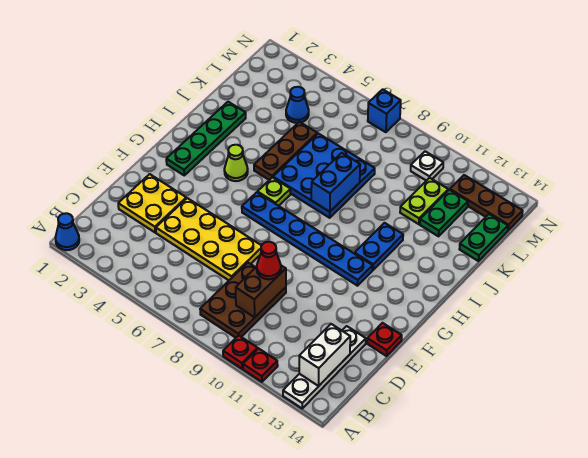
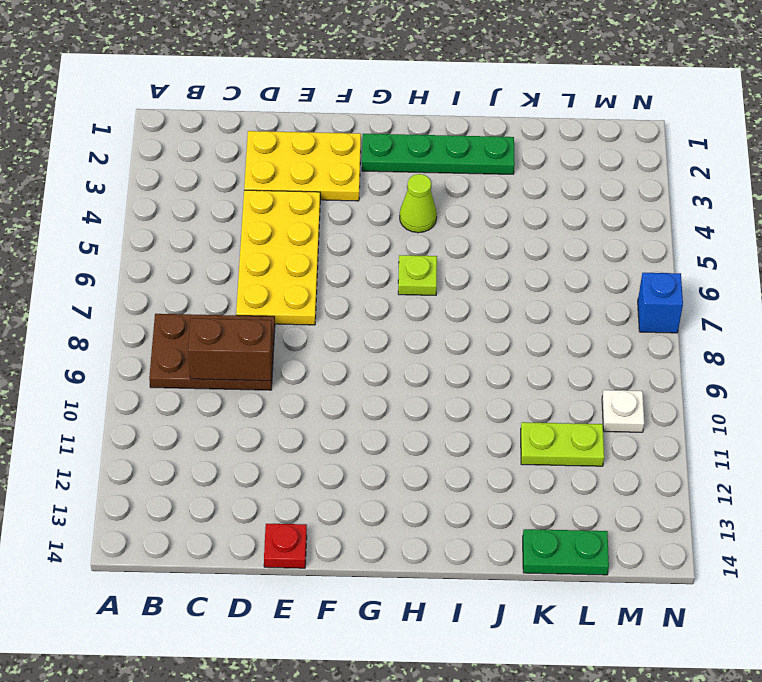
yellow 2x3 plate [244,131,361,201] -> yellow 2x2 plate [118,174,186,232]
none -> blue 1x1 cone [55,213,79,250]
none -> red 1x1 plate [223,335,258,369]
none -> red 1x1 plate [243,349,278,382]

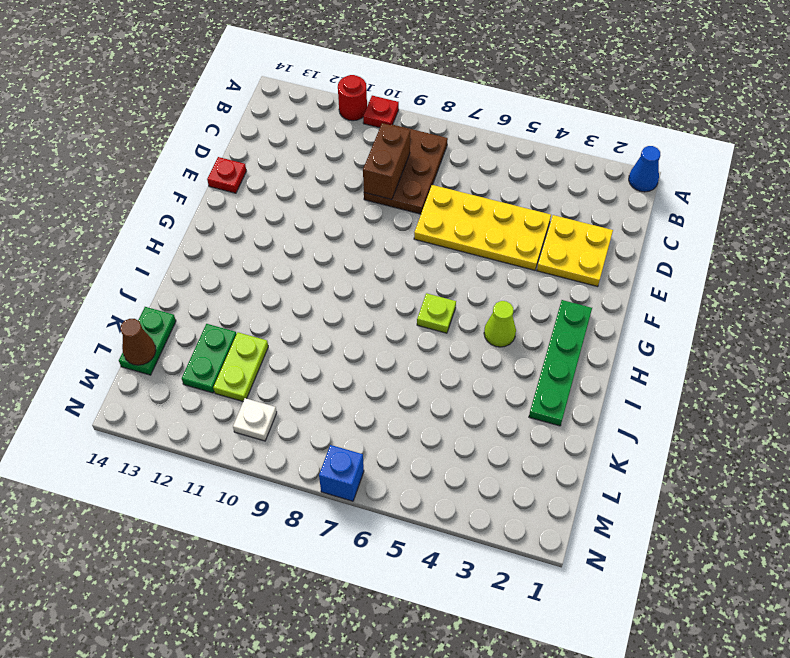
red 1x1 round brick [338,75,367,121] -> red 1x1 plate [243,349,278,382]
brown 1x1 cone [120,319,156,365] -> none
none -> white 1x4 plate [283,326,366,408]
none -> blue 1x6 plate [242,192,373,286]
none -> blue 1x2 plate [354,223,403,270]

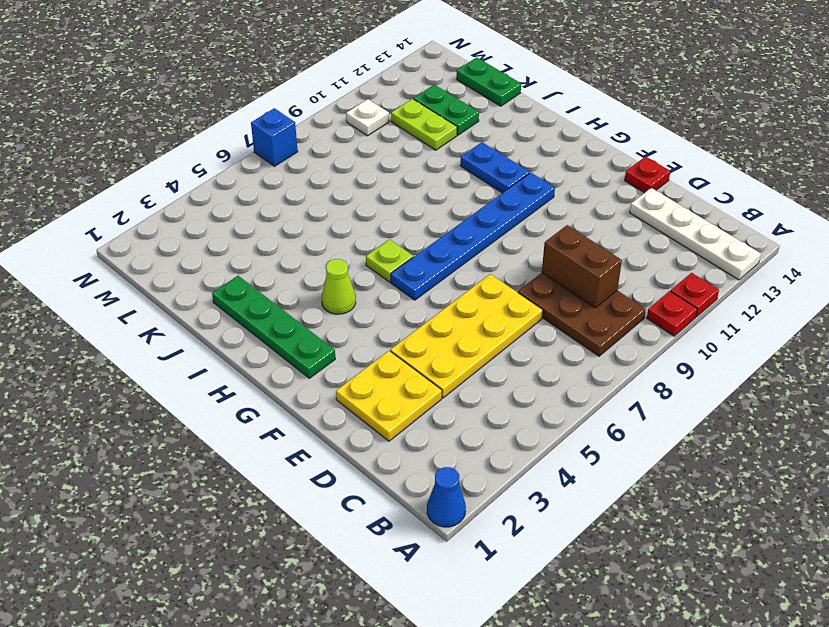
none -> brown 1x3 plate [254,122,317,180]
none -> blue 3x3 plate [273,133,375,218]
none -> blue 1x1 cone [286,87,309,123]

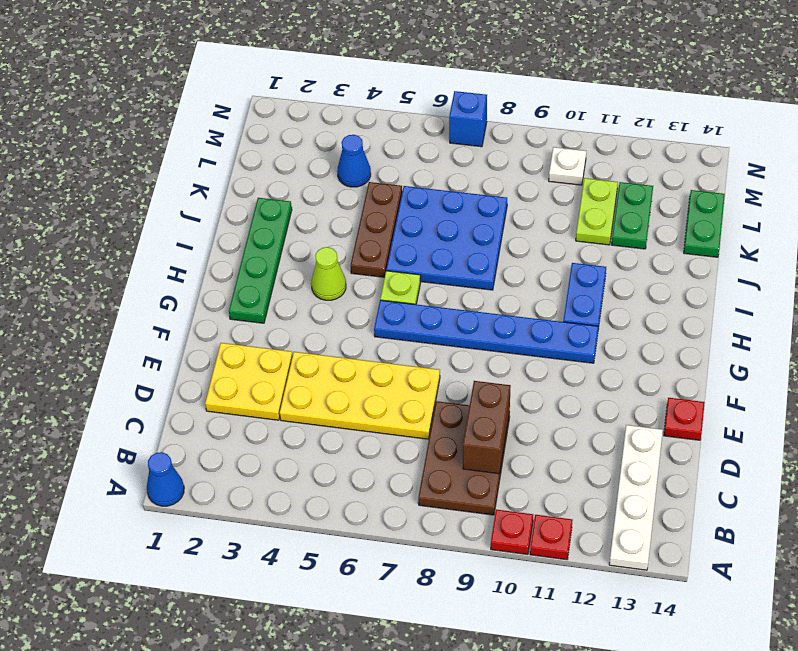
none -> brown 1x3 plate [450,175,523,230]
none -> white 1x2 brick [299,324,350,386]
none -> blue 1x2 brick [311,153,360,212]

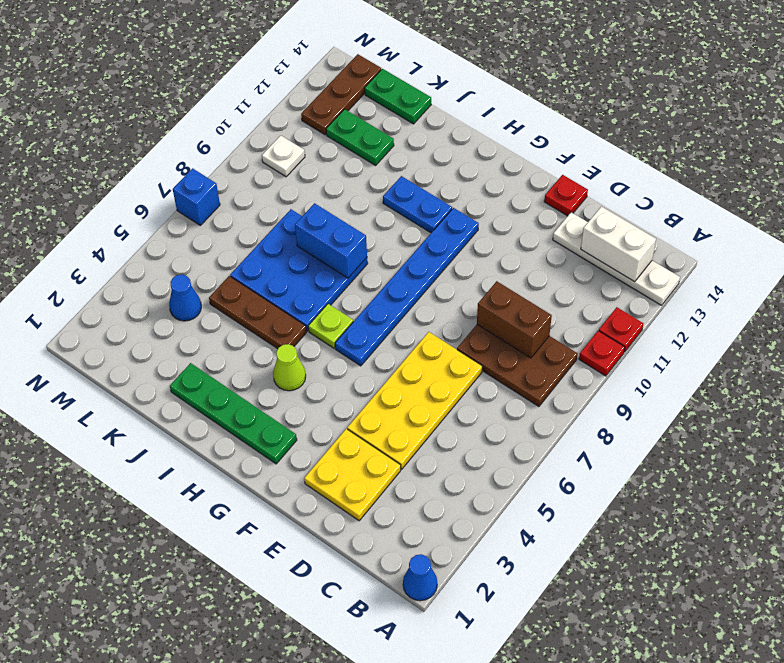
none -> lime 1x2 plate [400,178,448,224]
none -> red 1x1 cone [257,242,281,279]

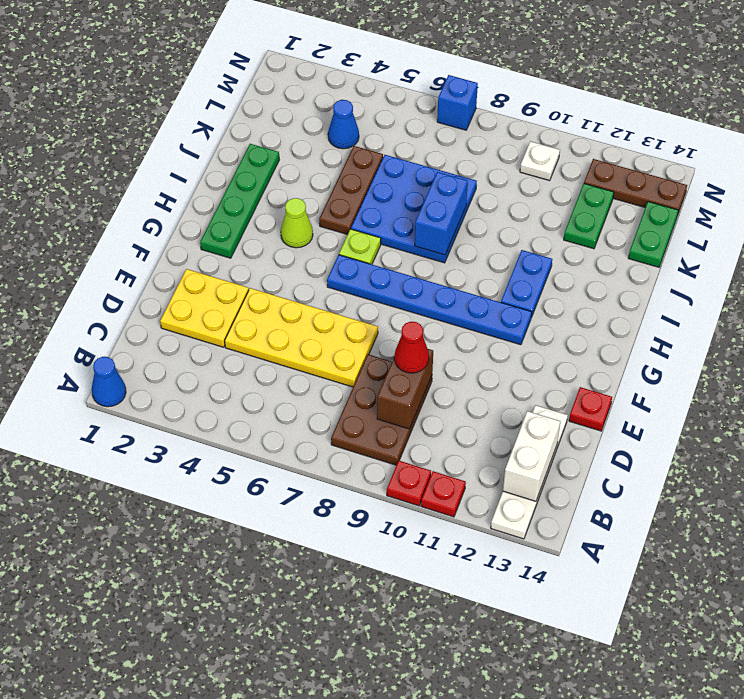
none -> lime 1x2 plate [400,178,448,224]

